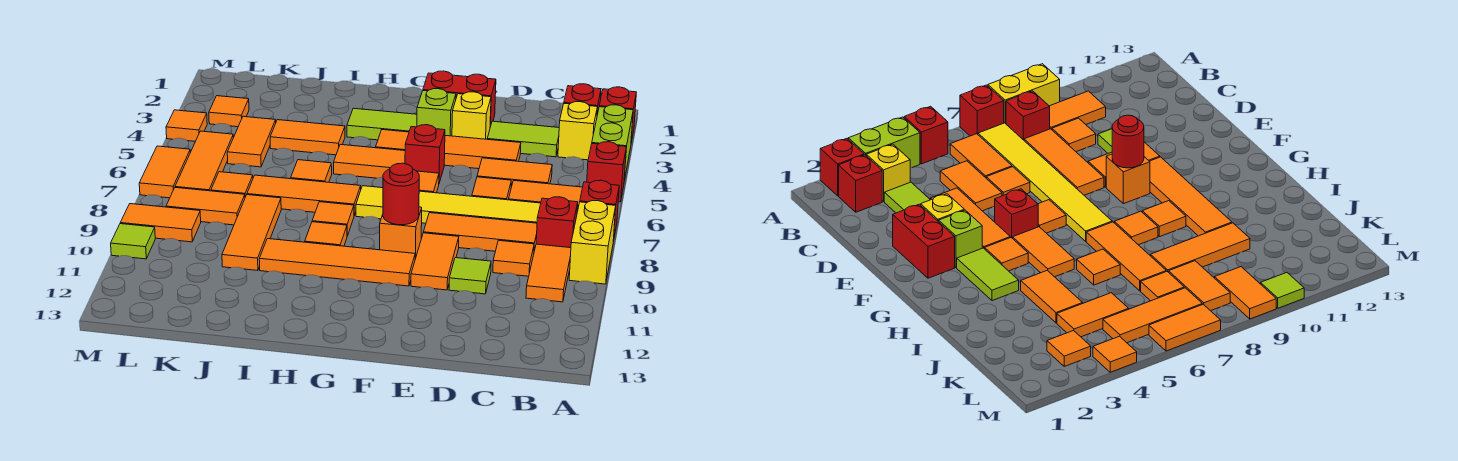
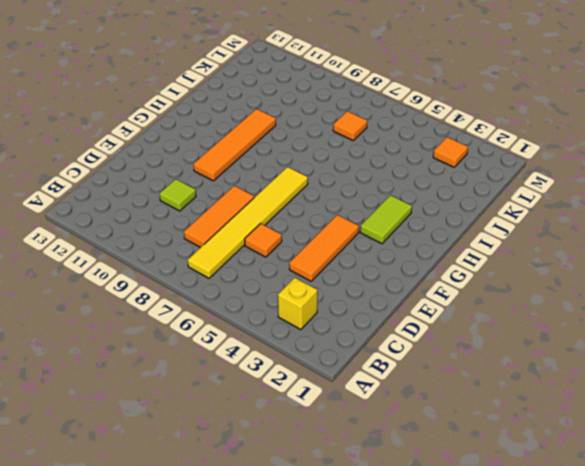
none -> red 1x1 brick [599,87,636,142]
none -> lime 1x2 brick [592,105,633,181]
none -> red 1x1 brick [587,142,626,202]
none -> red 1x1 brick [580,180,619,241]

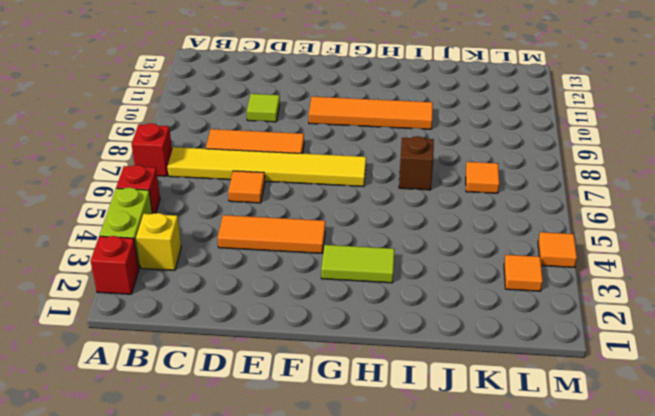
brown 1x1 brick [399,136,434,190] -> orange 1x3 tile [247,175,361,215]
none -> yellow 1x2 brick [569,201,616,284]
none -> red 1x1 brick [564,84,601,115]
none -> orange 1x2 tile [509,181,583,207]
none -> red 1x1 brick [536,197,578,248]

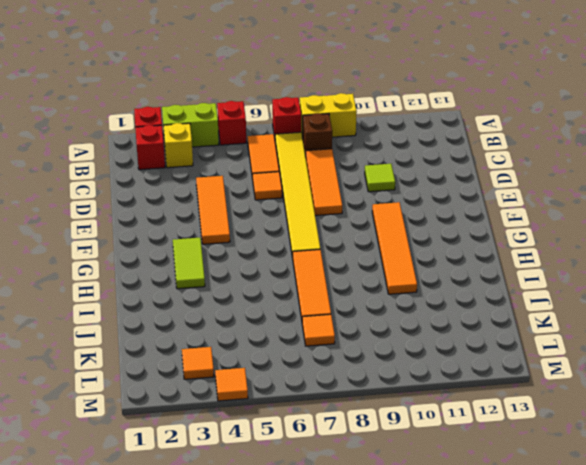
brown 1x1 brick [303,113,332,157] -> red 1x1 brick [536,197,578,248]
none -> orange 1x2 tile [526,244,571,302]
none -> lime 1x2 tile [487,121,559,157]
none -> orange 1x2 tile [477,158,552,187]
none -> orange 1x1 tile [493,240,534,276]

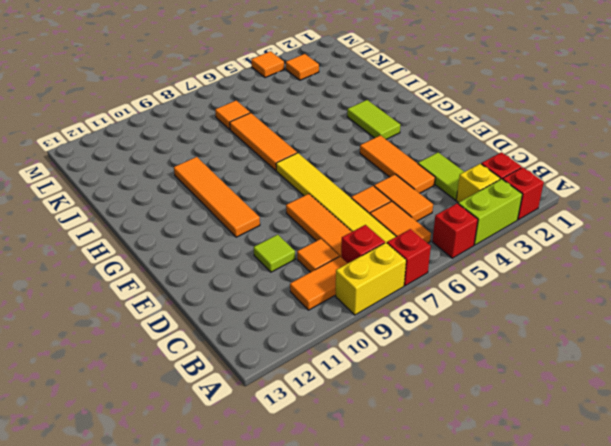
none -> red 1x2 brick [423,71,496,127]
none -> yellow 1x1 brick [452,92,491,139]
none -> orange 1x2 tile [411,233,459,290]
none -> lime 1x1 brick [417,89,456,136]

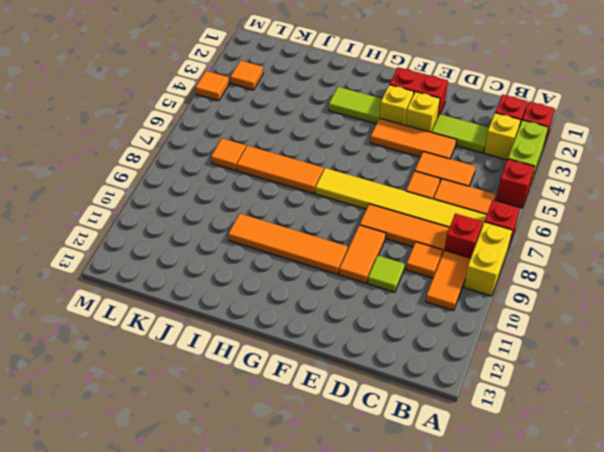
yellow 1x1 brick [380,85,414,125] -> lime 1x1 brick [417,89,456,136]
none -> red 1x1 brick [405,125,445,183]
none -> orange 1x1 tile [417,171,439,193]
none -> orange 1x1 brick [380,207,422,259]
none -> orange 1x1 tile [376,130,409,151]

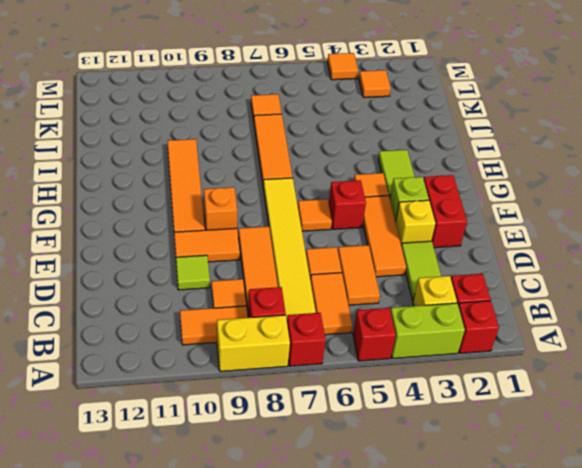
none -> orange 1x2 tile [334,144,405,178]
none -> orange 1x1 tile [312,202,354,236]
none -> orange 1x1 tile [305,222,347,246]
none -> orange 1x2 tile [270,120,345,155]

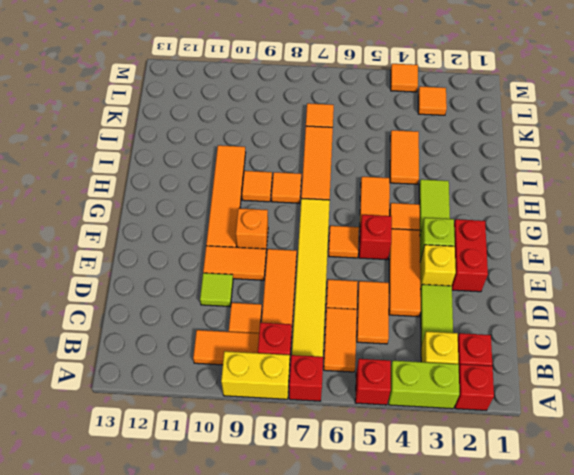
none -> orange 1x1 tile [291,160,332,182]
none -> orange 1x3 tile [222,195,281,271]
none -> orange 1x2 tile [227,116,276,167]
none -> orange 1x2 tile [166,188,245,225]

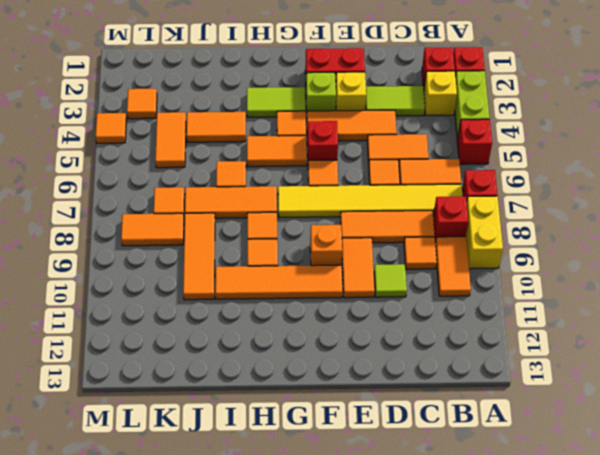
none -> orange 1x3 tile [175,131,233,191]
none -> orange 1x2 tile [120,204,201,242]
none -> orange 1x2 tile [139,146,190,198]
none -> lime 1x1 tile [111,224,155,259]

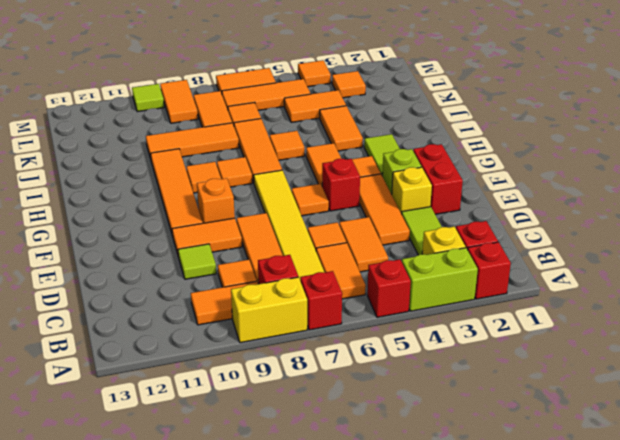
none -> red 1x1 round brick [383,163,419,225]

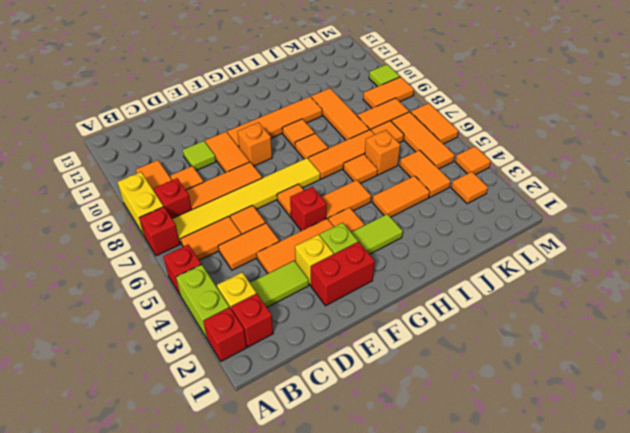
orange 1x1 brick [365,130,400,175] -> none
none -> red 1x1 round brick [383,163,419,225]

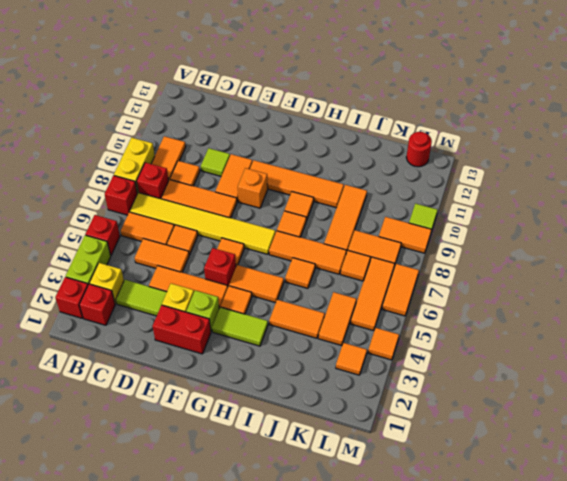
red 1x1 round brick [406,132,432,167] -> red 1x1 round brick moved to [383,163,419,225]

